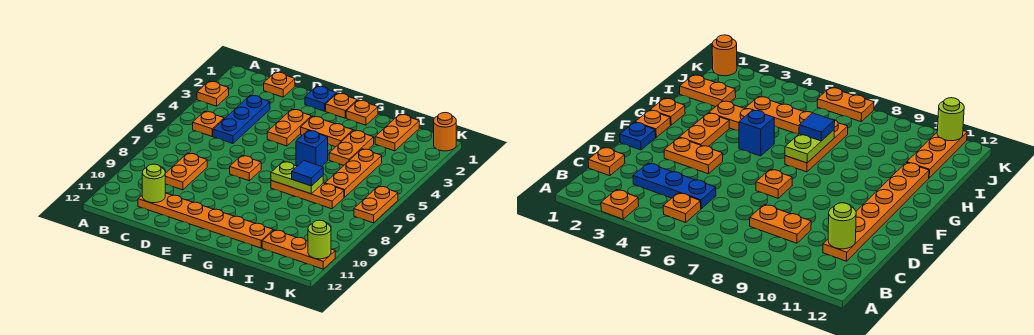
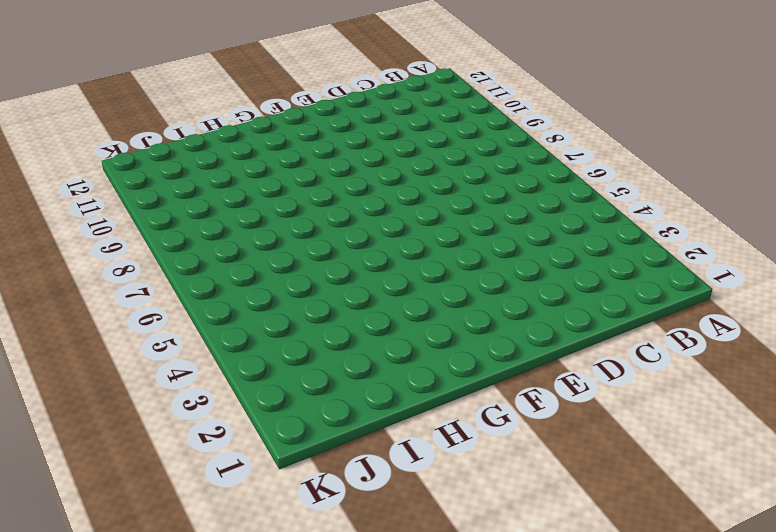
none -> orange 1x1 plate [197,81,229,106]
none -> orange 1x1 plate [193,111,224,136]
none -> orange 1x1 plate [264,72,295,97]

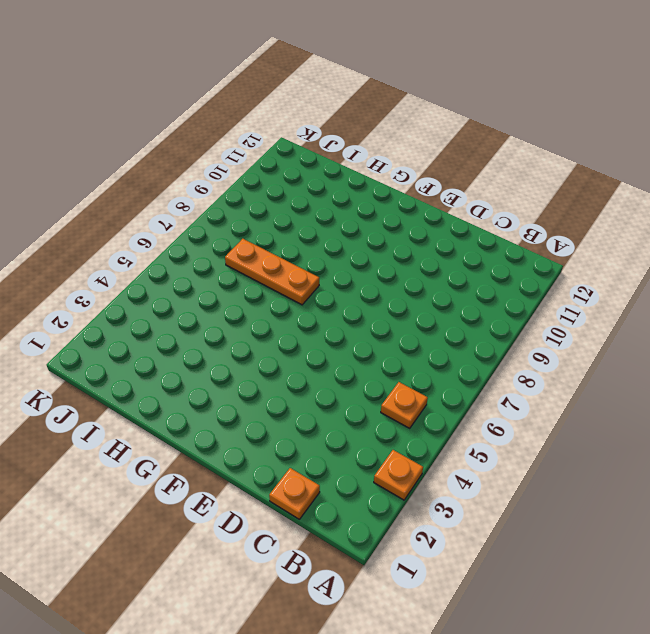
none -> blue 1x3 plate [213,95,270,144]
none -> orange 1x2 plate [165,153,207,190]
none -> orange 1x6 plate [138,193,273,248]

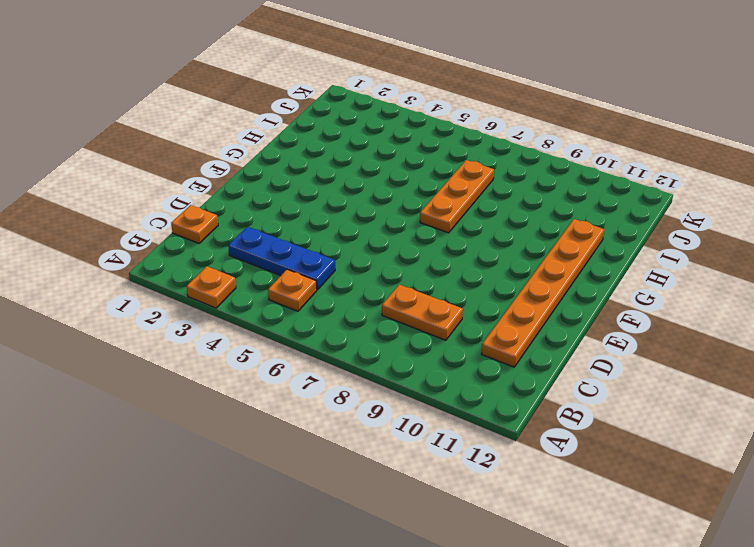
none -> blue 1x1 plate [305,86,337,111]
none -> orange 1x2 plate [267,109,311,146]
none -> orange 1x1 plate [230,155,261,181]

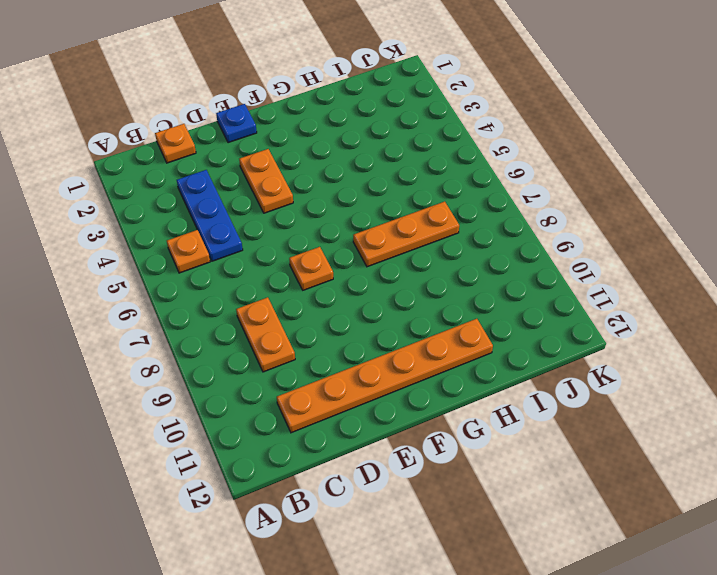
none -> orange 1x1 plate [197,81,229,106]
none -> orange 1x1 plate [326,93,357,118]
none -> orange 1x2 plate [301,116,353,147]

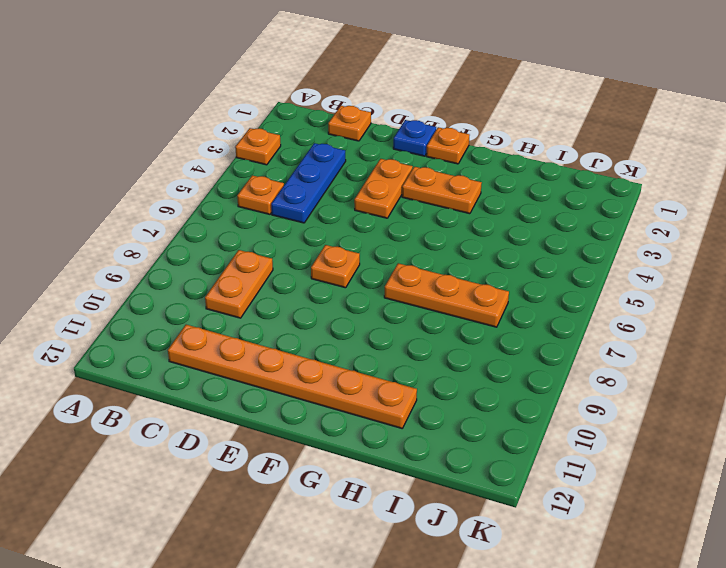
none -> orange 1x1 plate [346,100,378,125]
none -> blue 1x1 brick [296,130,328,166]
none -> orange 1x2 plate [329,130,374,165]

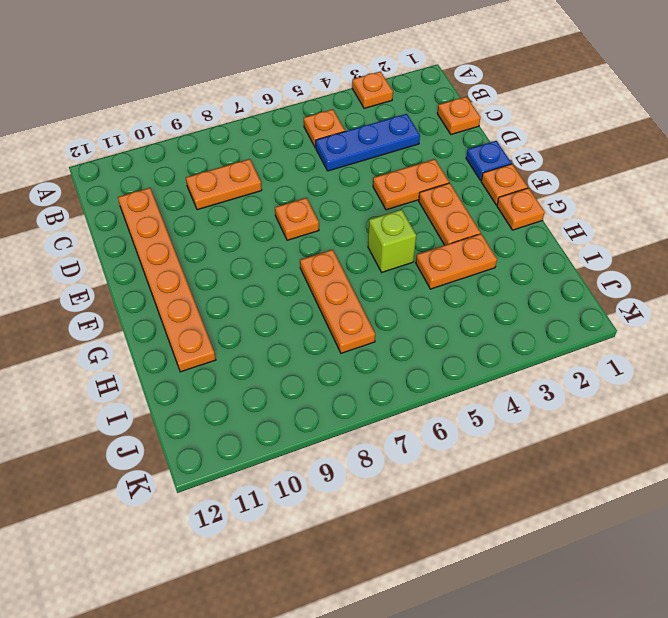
lime 1x1 brick [368,210,416,272] -> blue 1x1 brick [296,130,328,166]
none -> orange 1x2 plate [375,114,419,151]
none -> orange 1x3 plate [325,149,382,197]
none -> orange 1x3 plate [262,230,335,269]

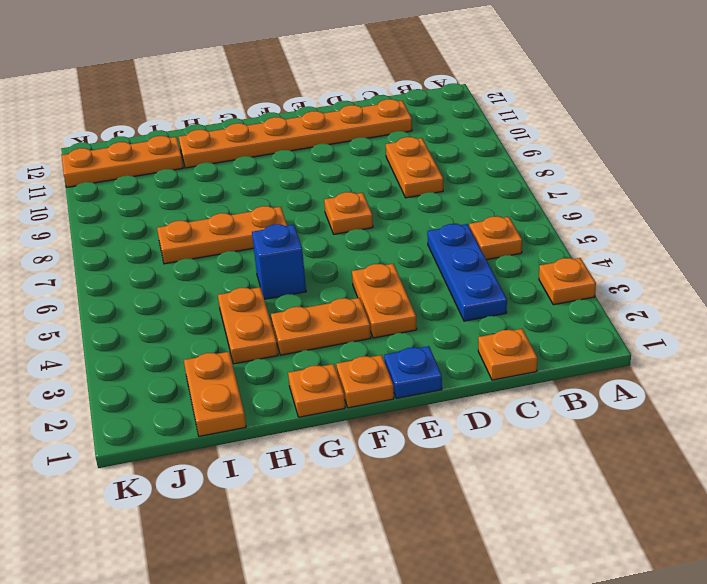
none -> orange 1x3 plate [325,149,382,197]
none -> orange 1x1 round brick [434,113,456,151]
none -> orange 1x2 plate [354,186,398,223]

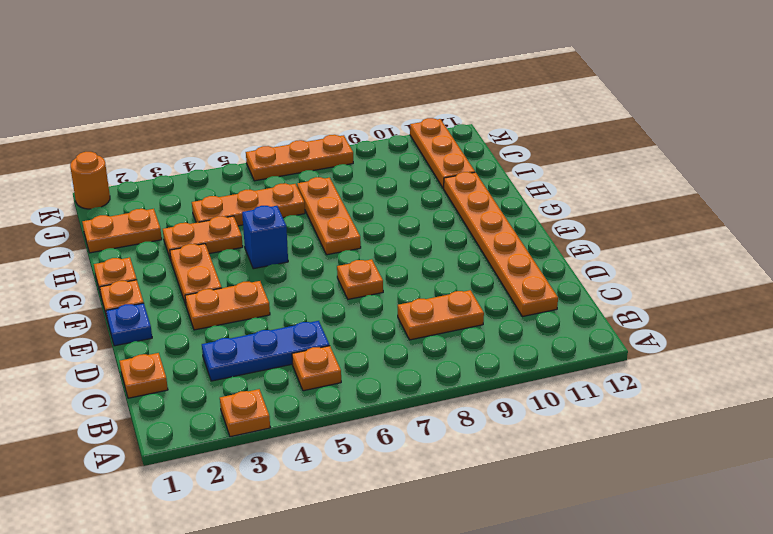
orange 1x3 plate [246,135,353,181] -> orange 1x2 plate [354,186,398,223]
none -> lime 1x1 round brick [142,164,165,203]
none -> lime 1x2 plate [271,162,323,194]
none -> lime 1x1 round brick [308,220,331,259]

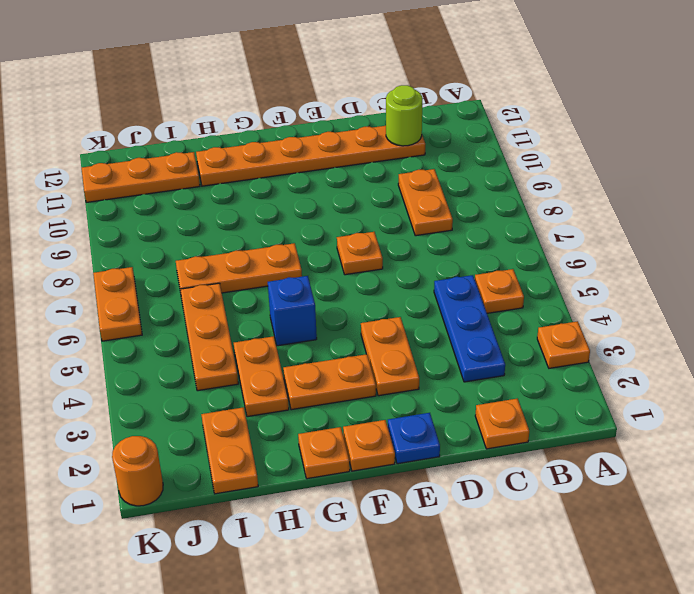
none -> lime 1x2 plate [271,162,323,194]
none -> lime 1x1 round brick [308,220,331,259]
none -> blue 1x1 tile [292,161,323,186]

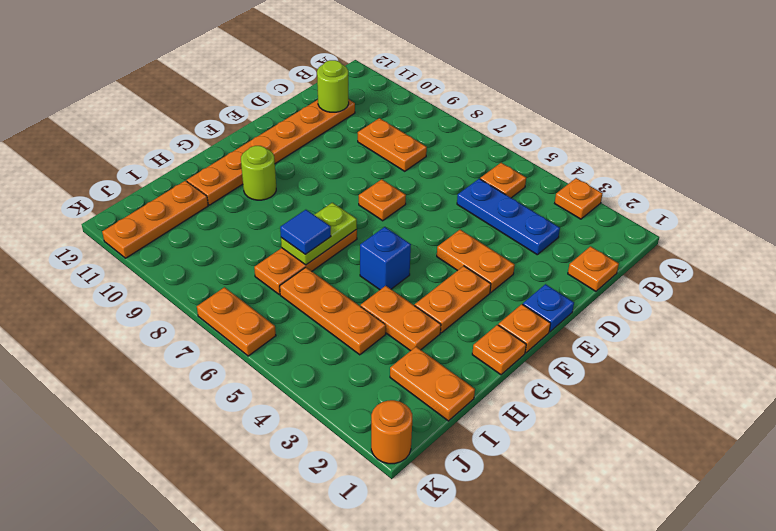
lime 1x1 round brick [241,146,276,200] -> lime 1x1 round brick moved to [308,220,331,259]

